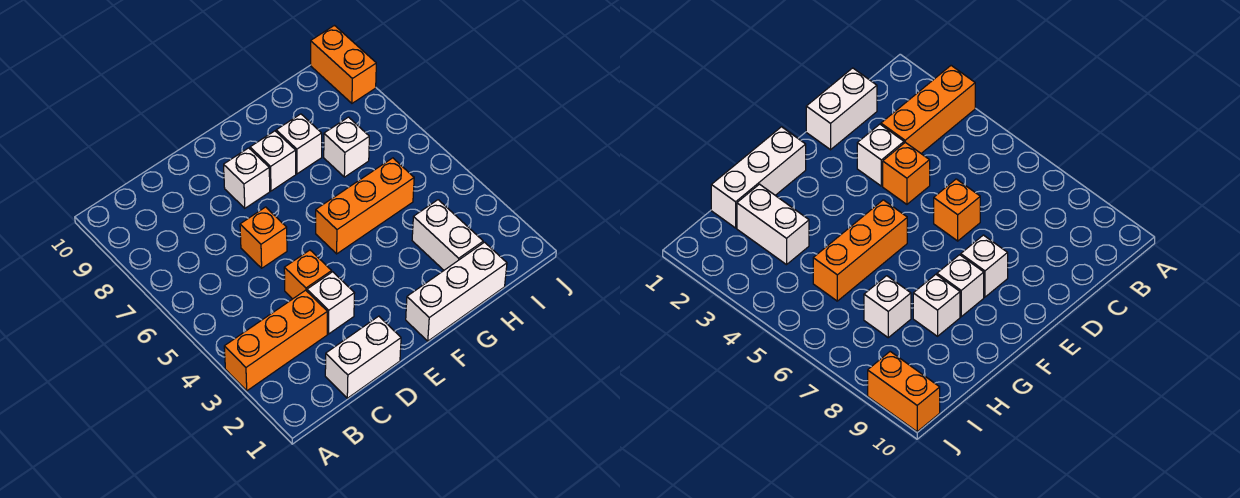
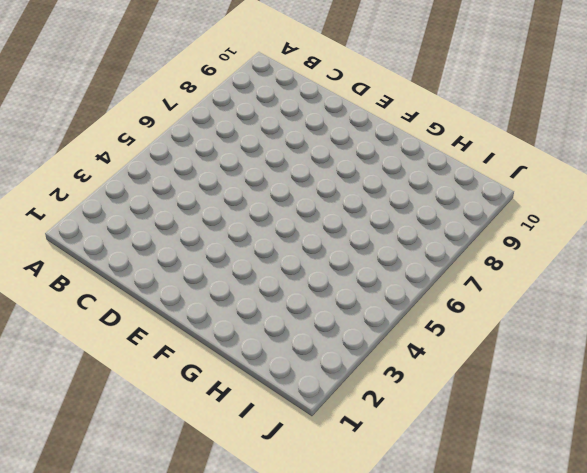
none -> orange 1x3 brick [224,290,327,391]
none -> white 1x2 brick [325,316,401,398]
none -> white 1x1 brick [307,272,355,334]

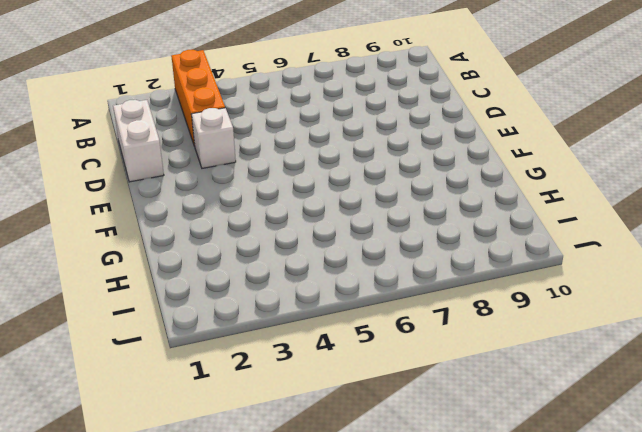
none -> orange 1x1 brick [284,250,332,299]
none -> orange 1x1 brick [240,207,287,268]
none -> white 1x1 brick [224,148,270,208]

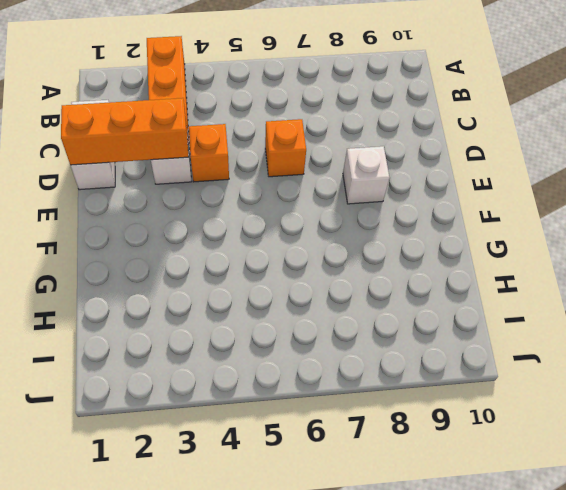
orange 1x3 brick [61,98,189,165] -> orange 1x3 brick turned to [316,158,414,254]
none -> white 1x3 brick [406,242,507,341]
none -> white 1x1 brick [250,131,296,191]
none -> white 1x1 brick [276,114,322,174]

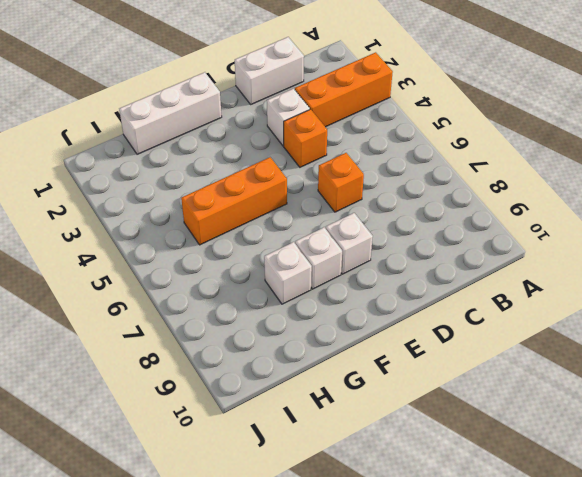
none -> white 1x2 brick [412,200,483,270]
none -> white 1x1 brick [324,117,369,177]
none -> orange 1x2 brick [311,26,376,103]

